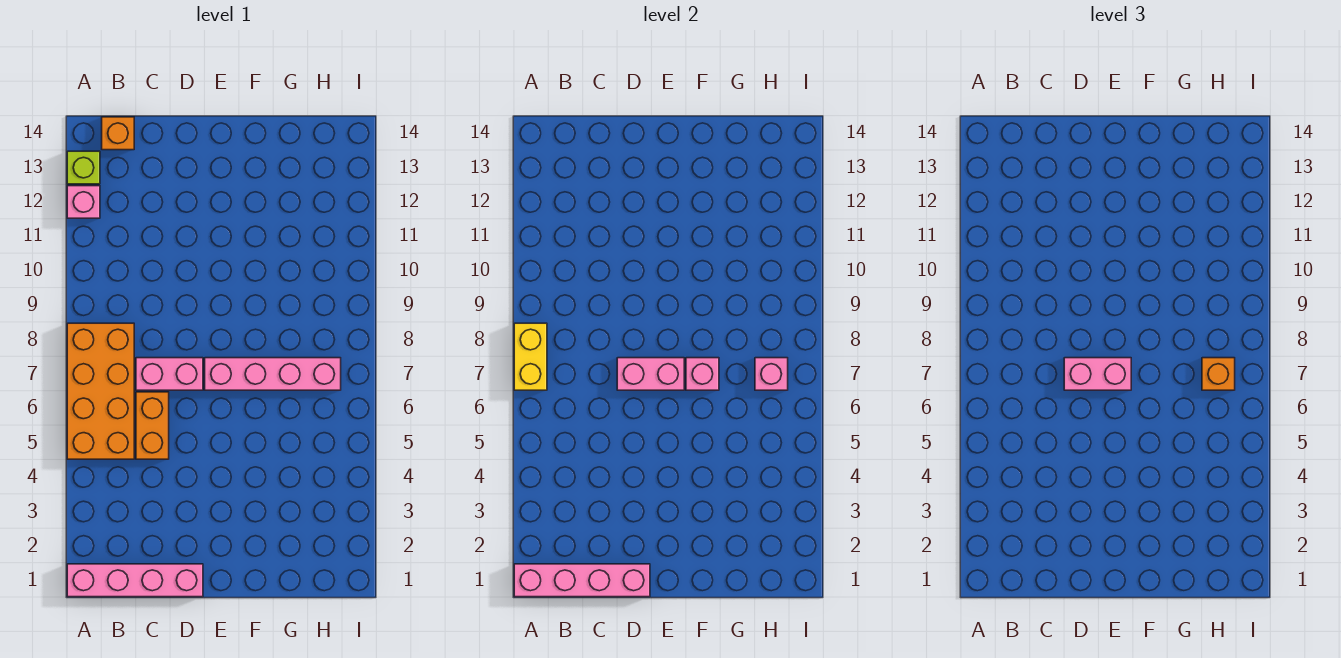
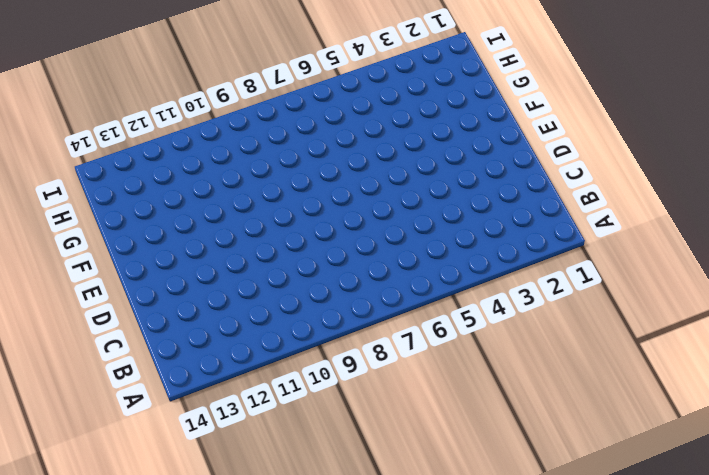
none -> pink 1x4 brick [67,564,203,597]
none -> orange 2x4 brick [67,323,134,459]
none -> pink 1x1 brick [67,186,100,218]

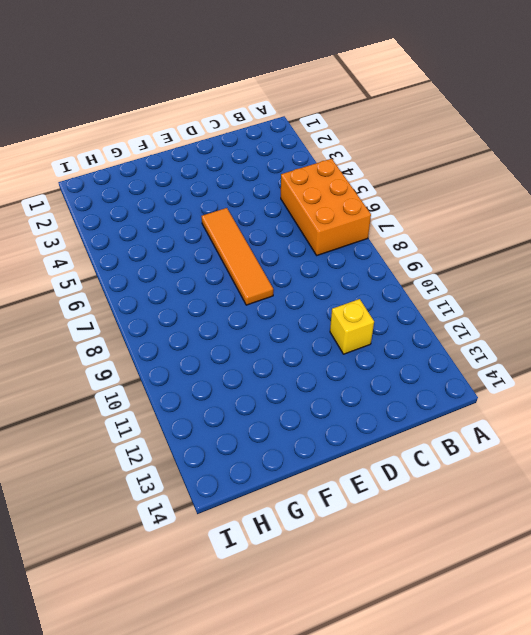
orange 2x3 brick [281,159,371,255] -> orange 2x4 brick [67,323,134,459]
yellow 1x1 brick [330,299,374,354] -> none
orange 1x4 tile [201,208,273,305] -> pink 1x4 brick [205,358,341,390]
none -> pink 1x4 brick [67,564,203,597]
none -> pink 1x1 brick [67,186,100,218]
none -> lime 1x1 brick [67,151,100,184]

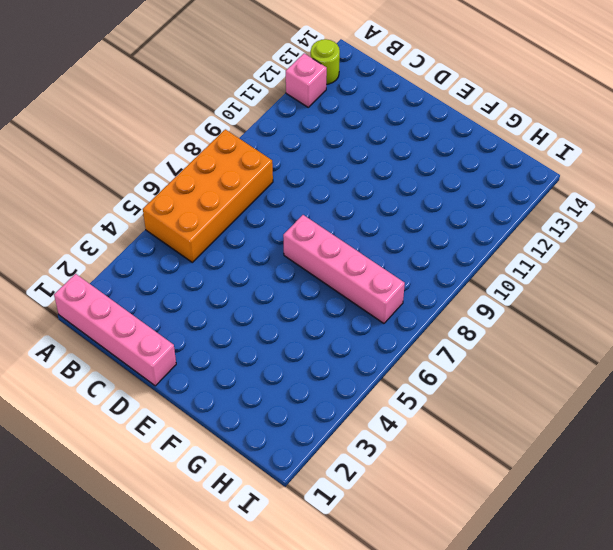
lime 1x1 round brick [311,39,340,84] -> lime 1x1 brick [67,151,100,184]
none -> orange 1x1 brick [102,117,134,150]
none -> orange 1x2 brick [136,392,169,459]
none -> pink 1x2 brick [136,358,203,390]

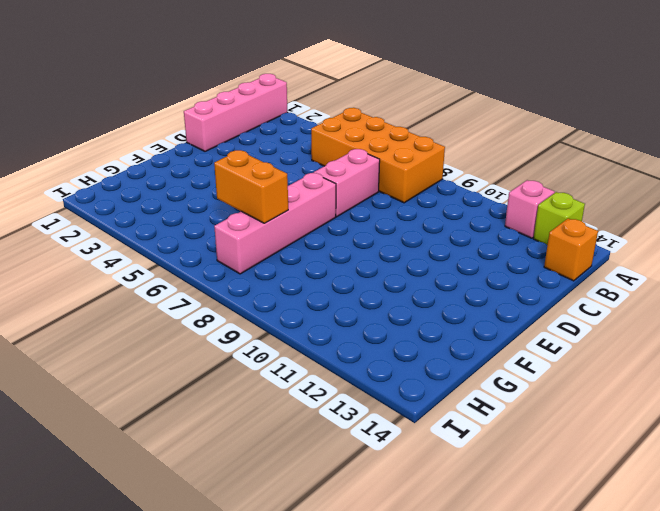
orange 1x2 brick [214,150,288,223] -> orange 1x2 brick moved to [136,392,169,459]
none -> pink 1x4 brick [514,564,650,597]
none -> yellow 1x2 brick [514,323,547,390]
none -> pink 1x2 brick [617,358,684,390]

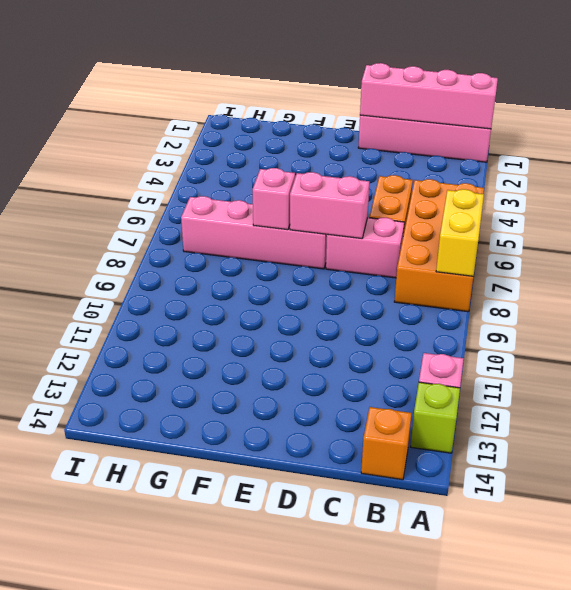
none -> pink 1x1 brick [755,358,788,390]
none -> pink 1x2 brick [1064,358,1131,390]
none -> orange 1x1 brick [1202,358,1235,390]

